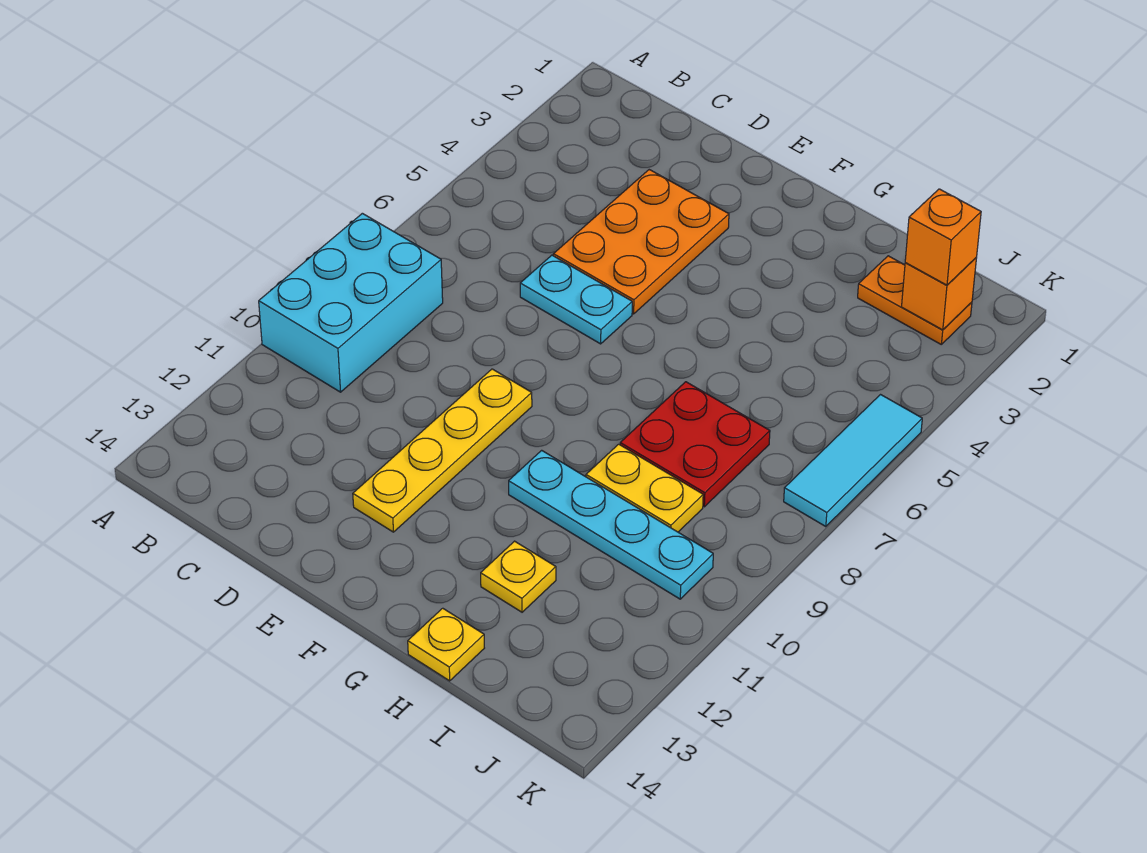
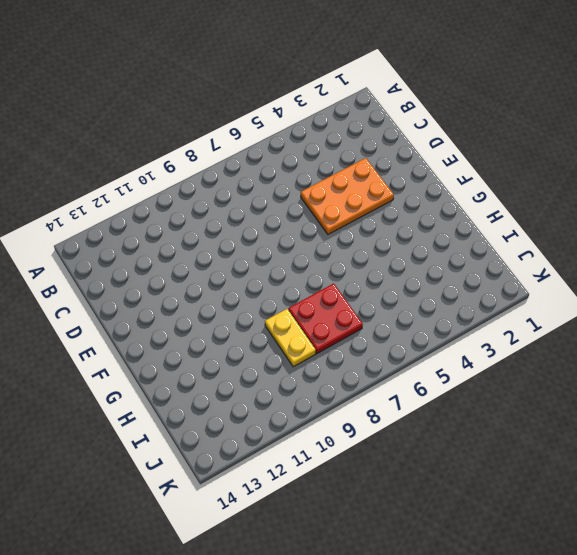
none -> cyan 2x3 brick [259,213,443,392]
none -> cyan 1x2 plate [520,255,632,344]
none -> yellow 1x4 plate [353,369,532,532]

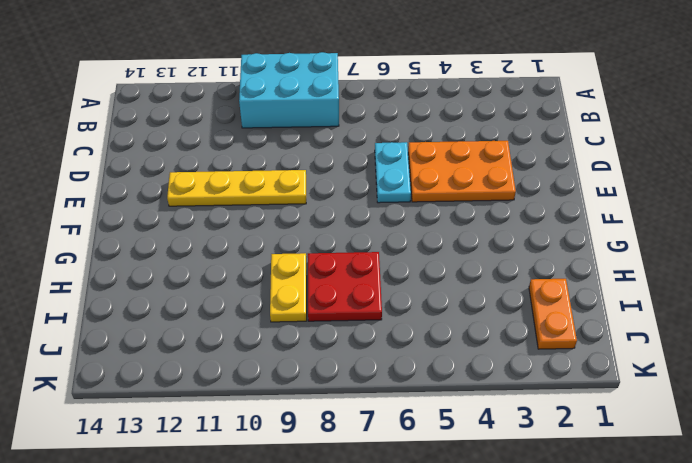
none -> cyan 1x4 plate [509,450,713,599]
none -> yellow 1x1 plate [481,541,556,612]
none -> yellow 1x1 plate [408,608,484,681]

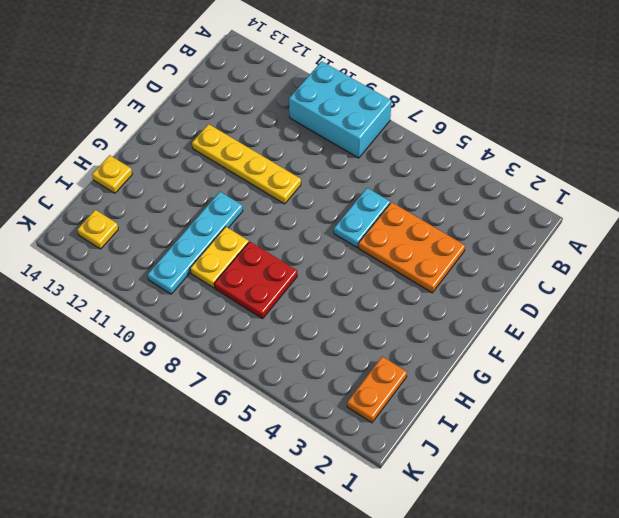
yellow 1x1 plate [77,210,118,249] -> yellow 1x1 plate moved to [481,541,556,612]
none -> cyan 1x3 tile [784,395,922,527]
none -> orange 1x1 brick [902,258,976,330]
none -> orange 1x1 brick [905,189,981,285]

